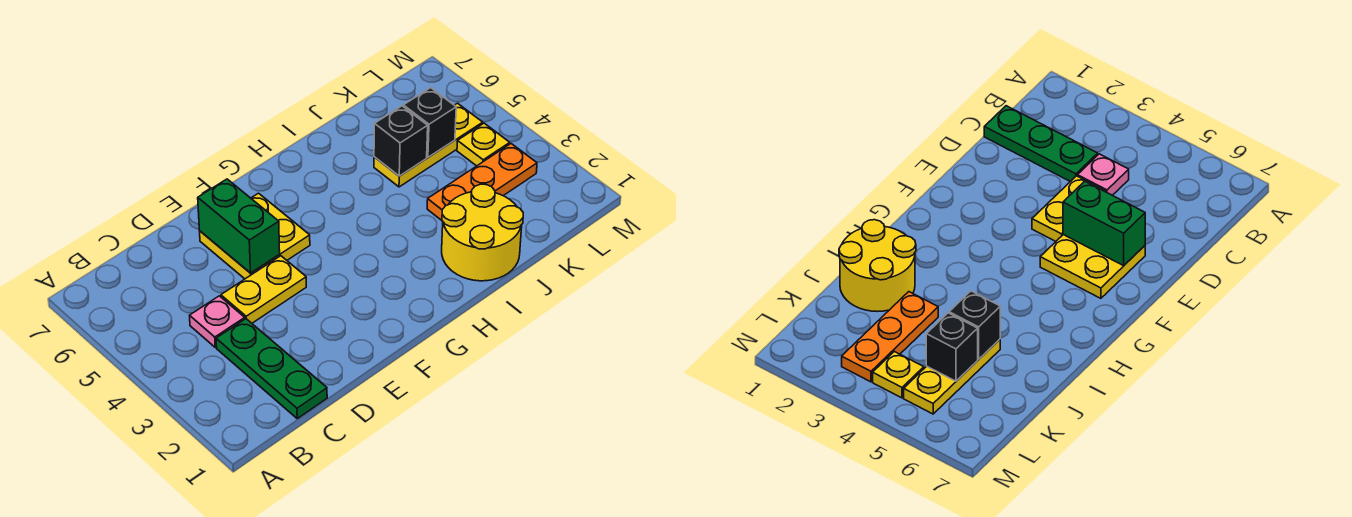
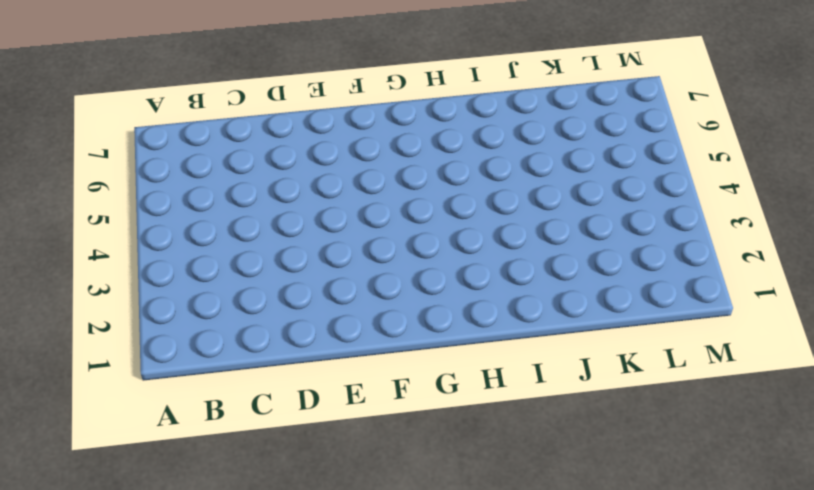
none -> green 1x3 plate [216,319,327,418]
none -> pink 1x1 plate [190,296,245,347]

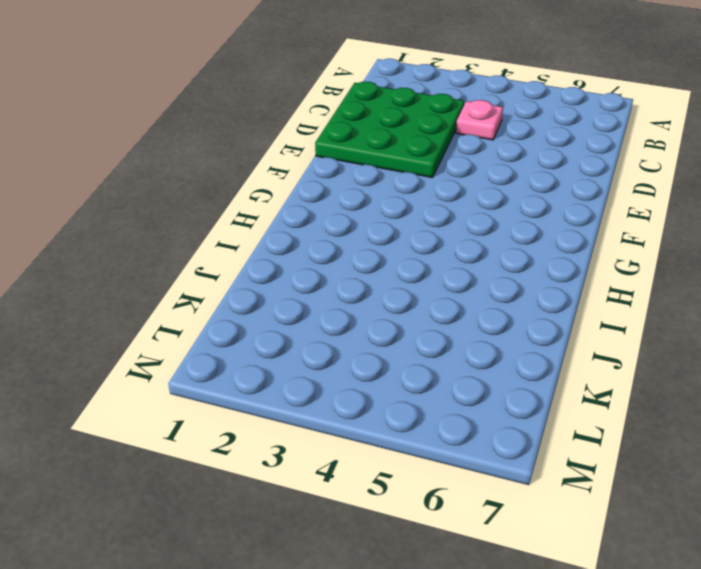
green 3x3 plate [315,81,464,177] -> green 1x3 plate [216,319,327,418]
none -> yellow 1x2 plate [221,256,306,323]
none -> yellow 2x2 plate [200,193,310,279]

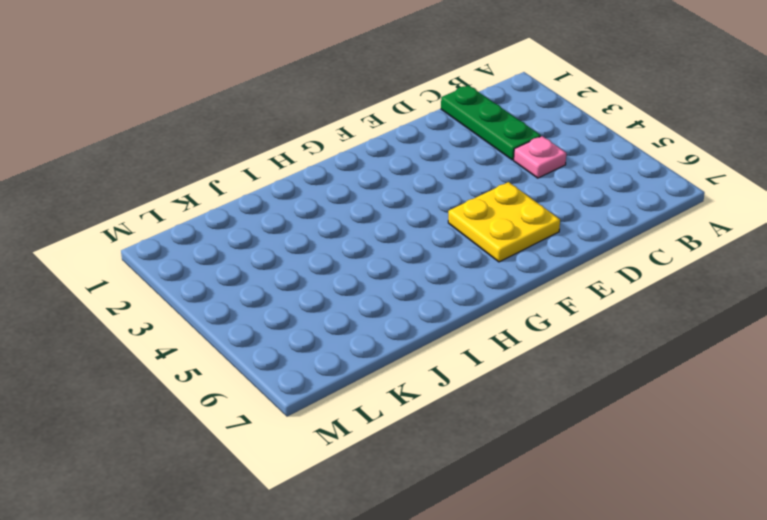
none -> yellow 1x2 plate [221,256,306,323]
none -> yellow 2x2 round brick [442,184,523,281]

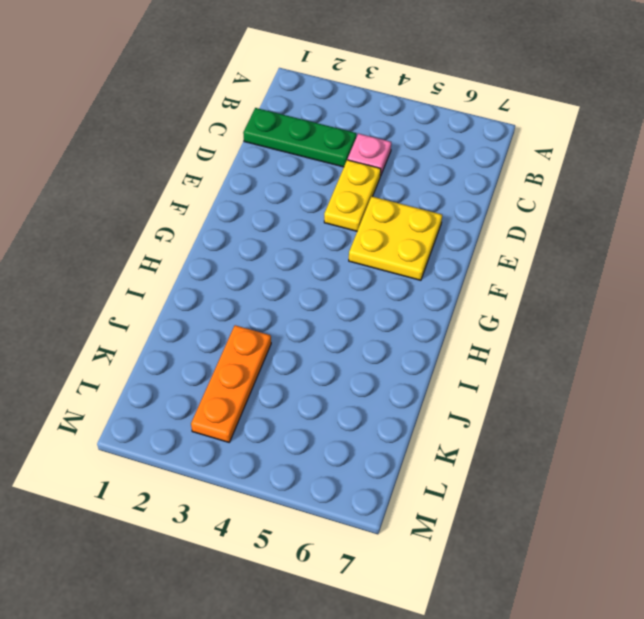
none -> yellow 2x2 round brick [442,184,523,281]
none -> yellow 1x3 plate [374,103,483,187]

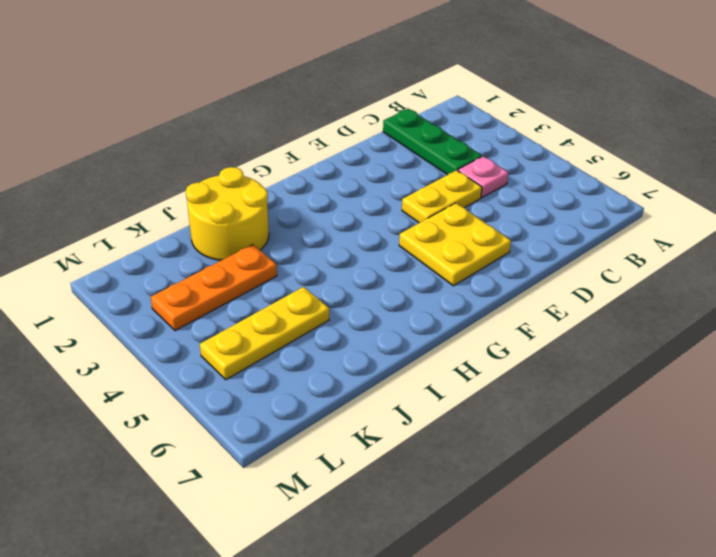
none -> yellow 1x1 plate [457,123,510,166]
none -> green 1x2 brick [198,179,280,273]

